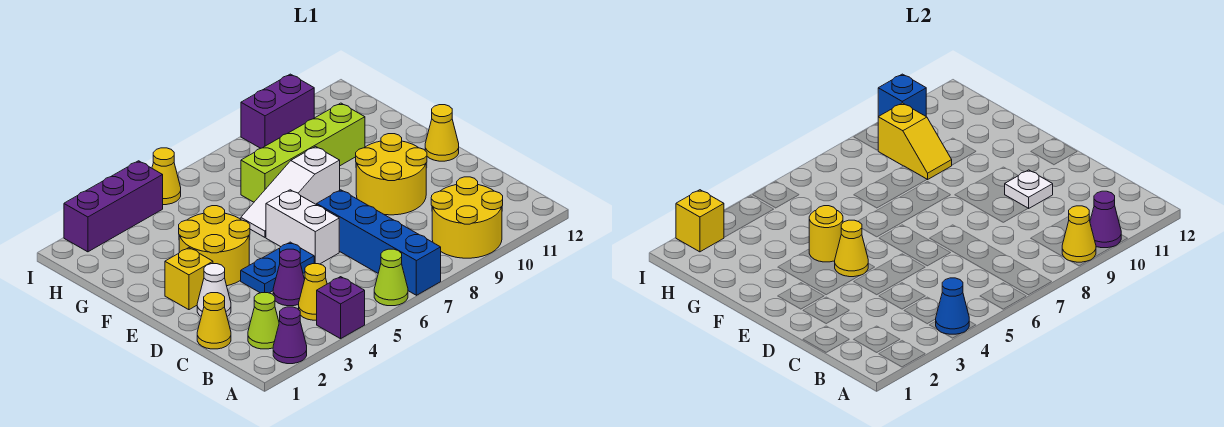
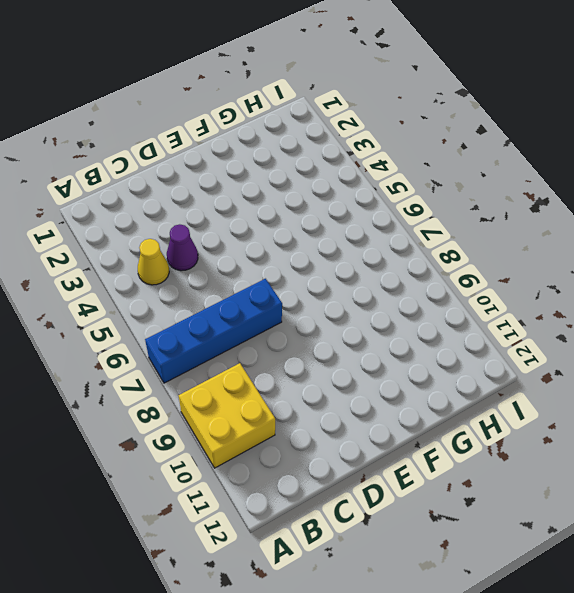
yellow 2x2 brick [179,363,275,468] -> yellow 2x2 round brick [431,177,503,258]
none -> purple 1x1 cone [273,307,307,364]
none -> purple 1x1 brick [317,277,365,339]
none -> lime 1x1 cone [374,249,408,306]
none -> lime 1x1 cone [248,293,279,349]

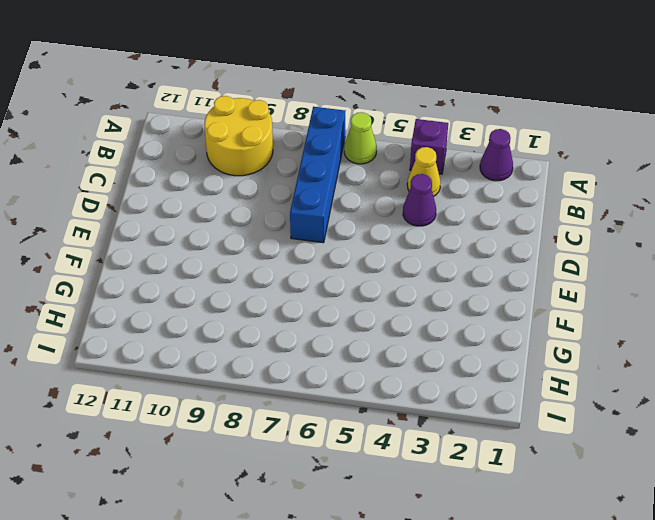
none -> lime 1x1 cone [248,293,279,349]
none -> yellow 1x1 cone [197,293,231,349]
none -> white 1x1 cone [197,264,231,316]
none -> blue 1x2 plate [241,242,314,293]

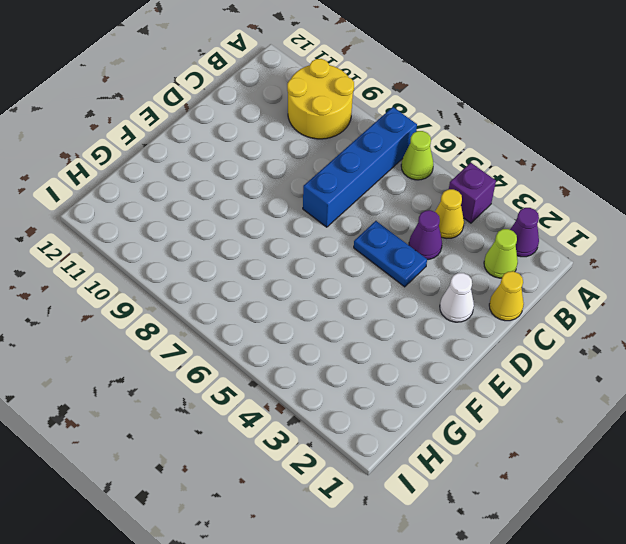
none -> white 1x2 brick [266,190,339,264]
none -> yellow 2x2 round brick [356,134,427,215]
none -> yellow 1x1 brick [165,248,213,310]
none -> yellow 2x2 round brick [179,206,250,286]

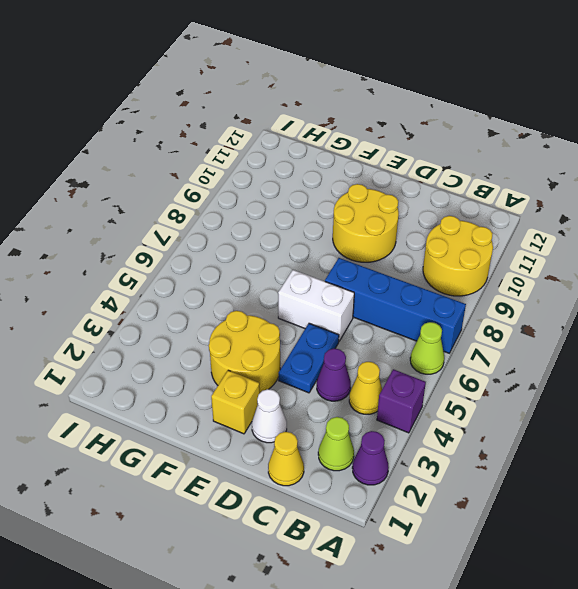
none -> yellow 1x1 cone [425,105,459,161]
none -> white 1x3 slope [241,147,340,237]
none -> lime 1x4 brick [241,103,365,202]
none -> purple 1x3 brick [64,161,163,252]

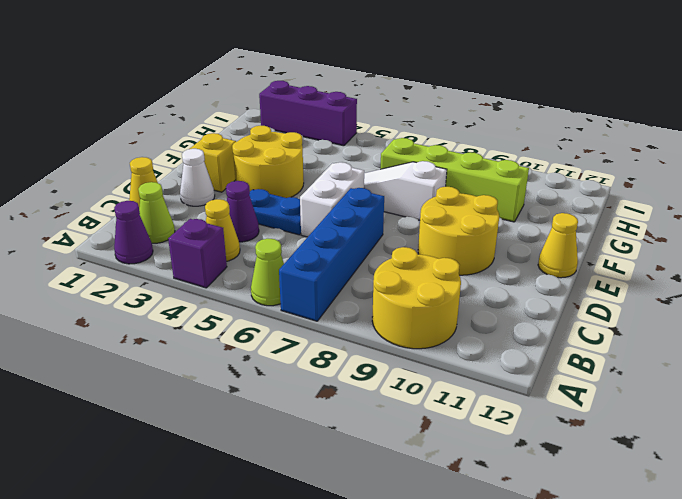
none -> yellow 1x1 cone [152,148,181,205]
none -> purple 1x2 brick [241,74,314,148]
none -> blue 1x1 cone [936,278,969,334]
none -> yellow 1x1 cone [1062,206,1096,262]

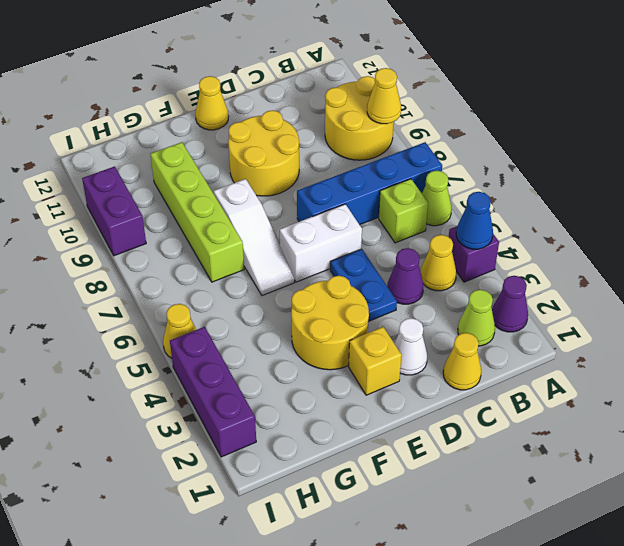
lime 1x1 brick [379,179,428,243] -> none
none -> purple 1x1 cone [1090,191,1121,248]
none -> white 1x1 plate [1005,170,1053,209]
none -> yellow 1x1 cone [835,220,868,277]
none -> yellow 1x1 round brick [809,206,843,262]

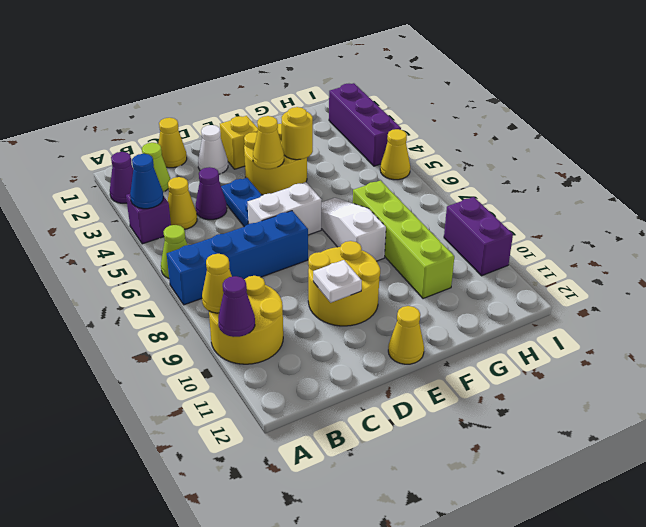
none -> yellow 1x2 slope [878,103,952,180]
none -> yellow 1x1 brick [676,190,724,252]
none -> blue 1x1 brick [878,74,926,117]

